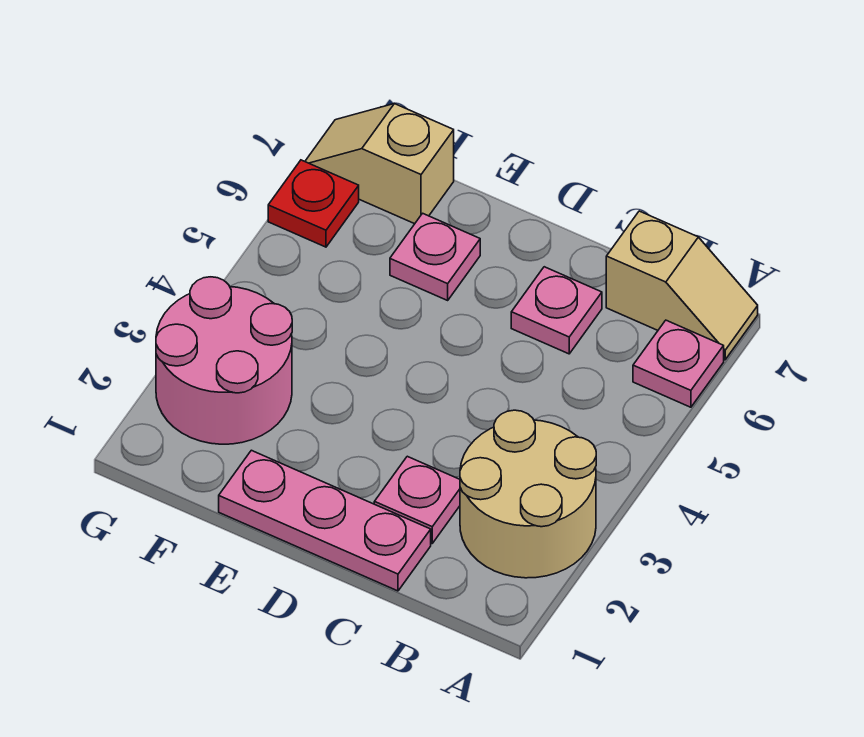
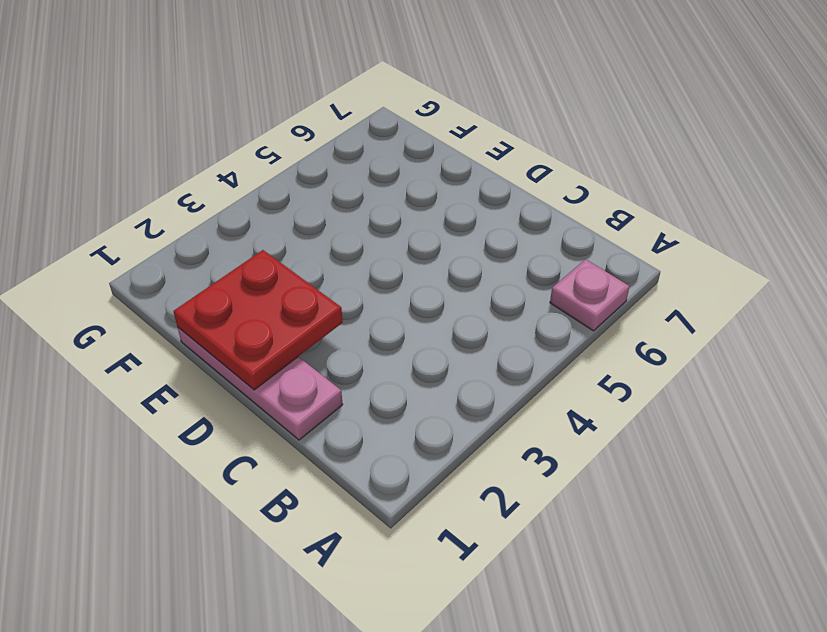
red 2x2 plate [173,250,343,390] -> none
none -> tan 2x2 round brick [460,410,596,578]
none -> tan 1x2 slope [606,211,758,360]

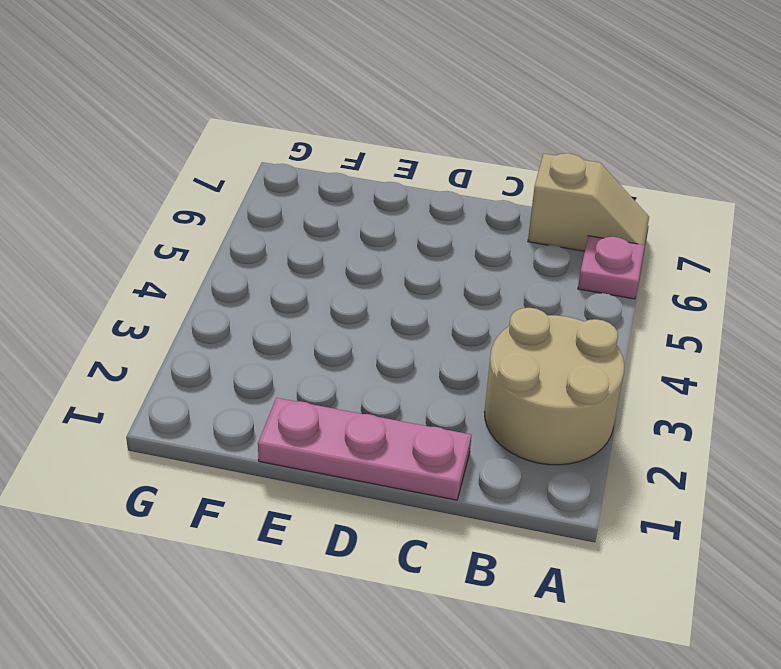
none -> pink 1x1 plate [374,456,460,543]
none -> pink 1x1 plate [511,267,602,354]

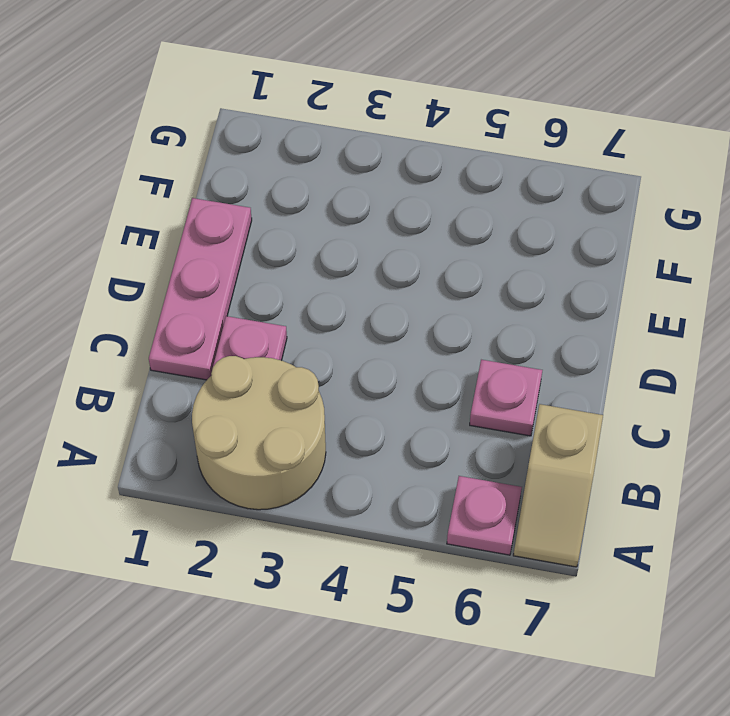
none -> pink 1x1 plate [390,213,480,300]
none -> pink 2x2 round brick [156,277,292,444]

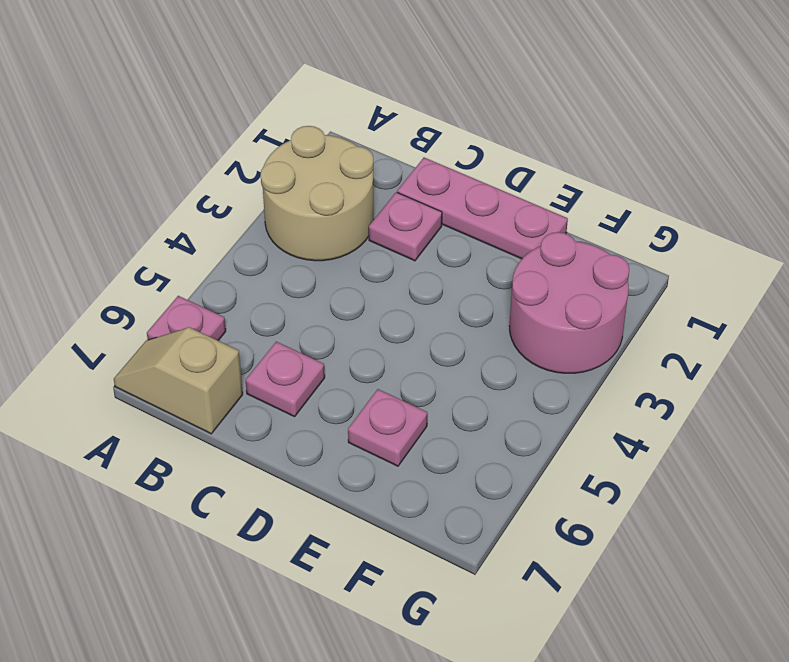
none -> tan 1x2 slope [305,104,454,224]
none -> red 1x1 plate [268,160,359,247]

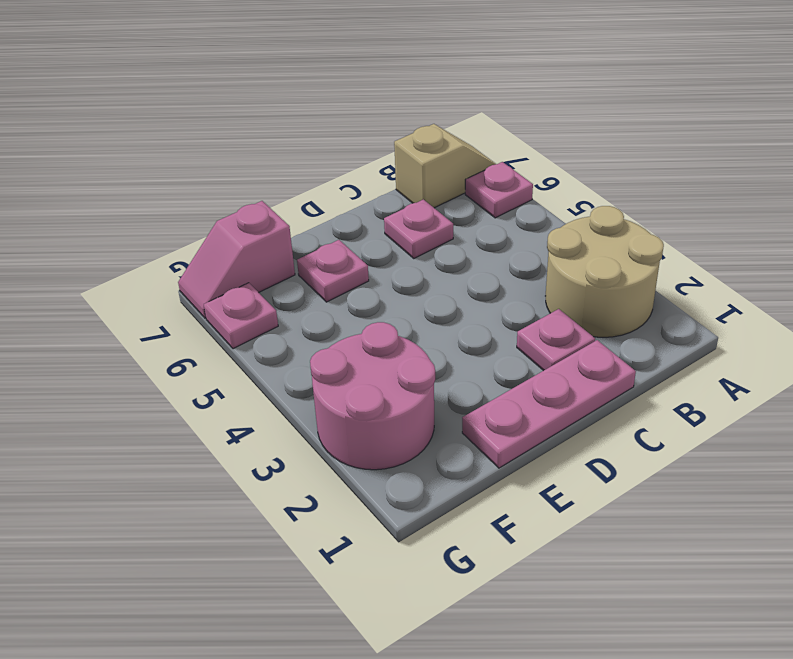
pink 1x2 slope [178,201,295,318] -> tan 1x2 slope [305,104,454,224]
pink 1x1 plate [204,283,278,349] -> red 1x1 plate [268,160,359,247]

